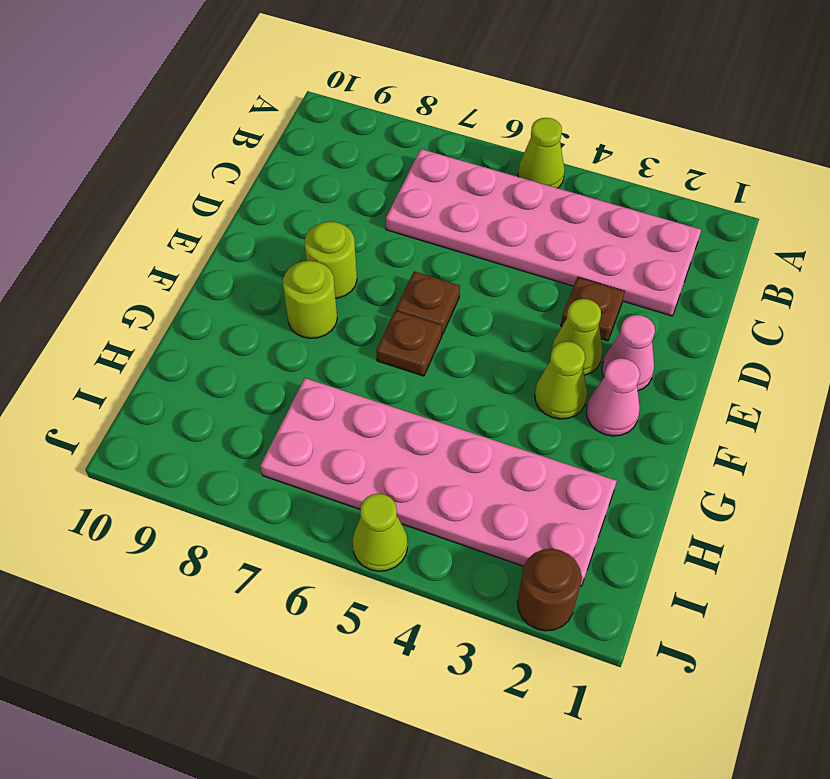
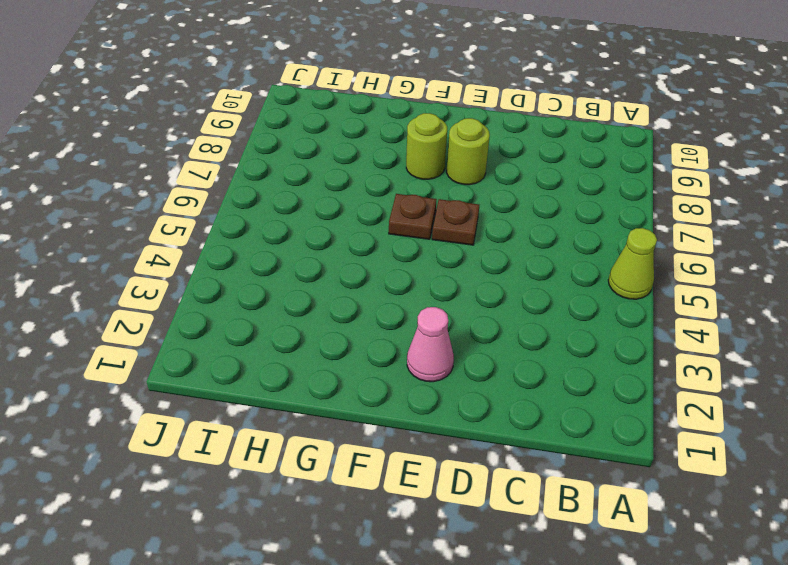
none -> pink 2x6 plate [386,149,701,316]
none -> brown 1x1 plate [561,277,625,341]
none -> lime 1x1 cone [552,299,603,375]

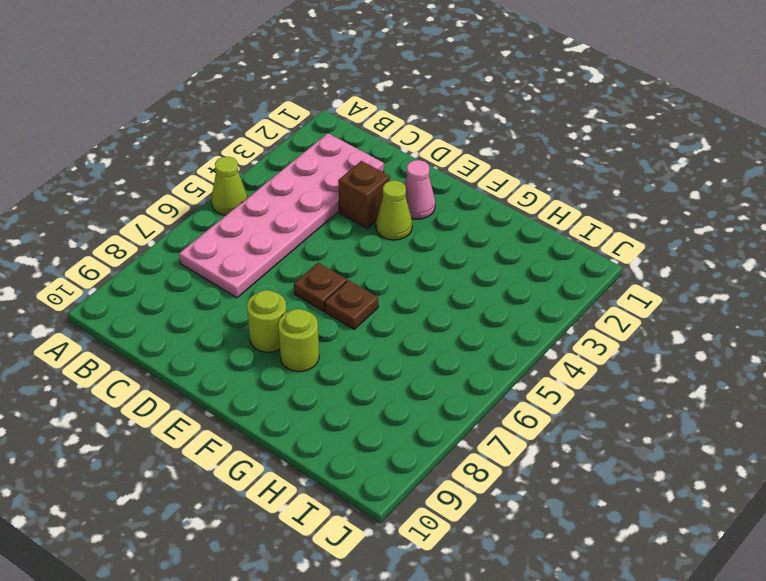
brown 1x1 brick [338,161,390,228] -> brown 1x1 plate [561,277,625,341]
none -> pink 1x1 cone [586,358,640,436]
none -> lime 1x1 cone [535,342,587,419]
none -> pink 2x6 plate [260,378,617,586]

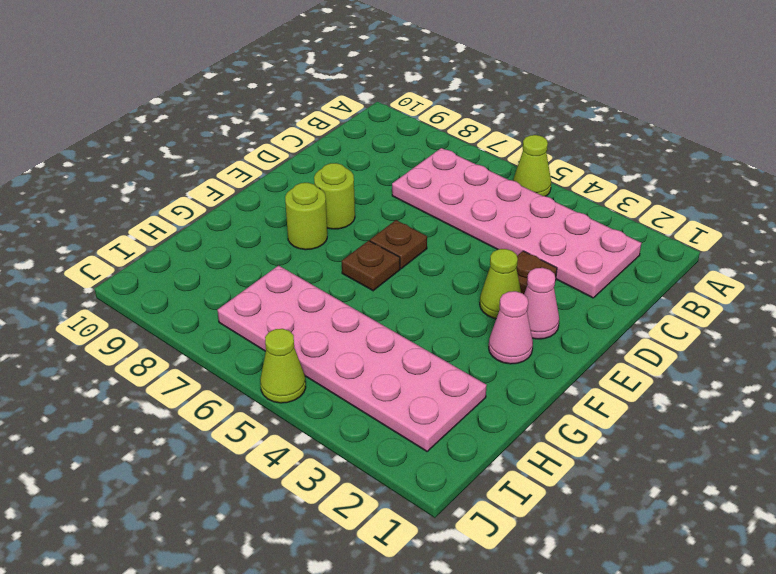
none -> lime 1x1 cone [535,342,587,419]
none -> brown 1x1 round brick [517,549,582,631]

